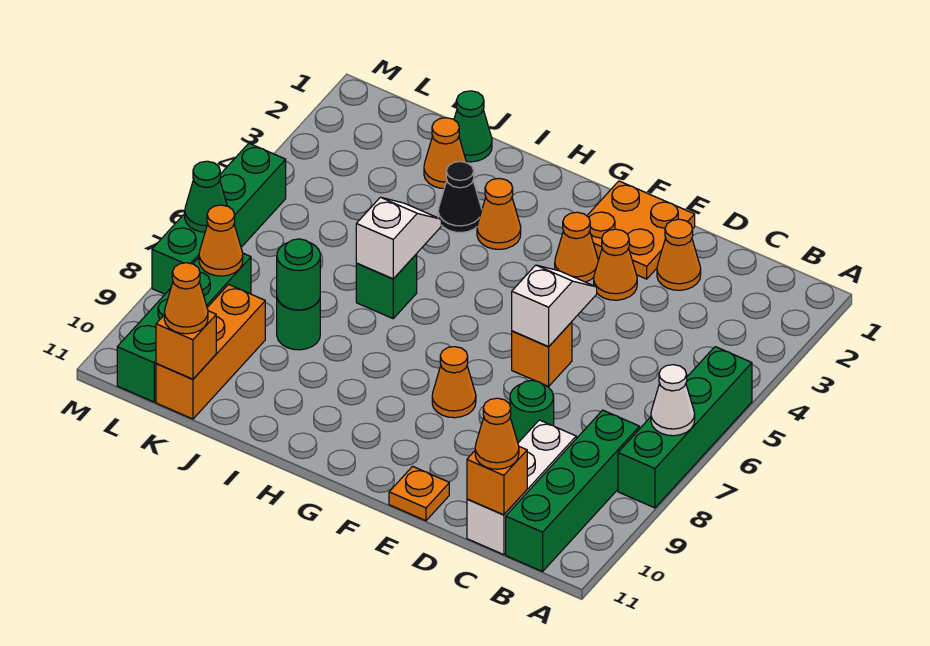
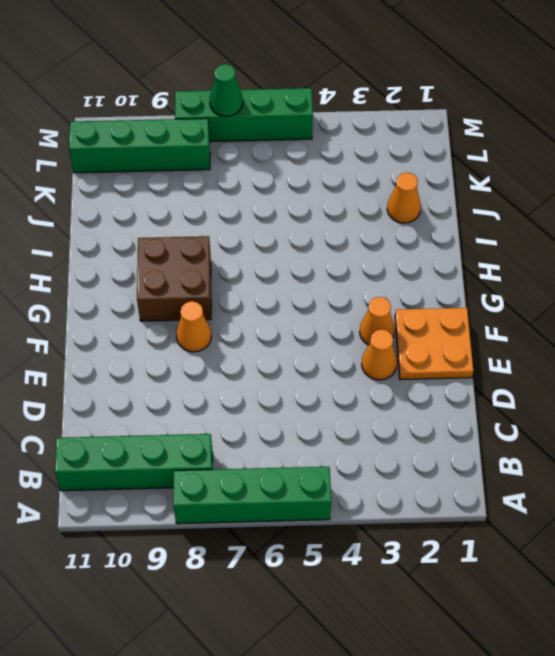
brown 2x2 brick [137,236,211,321] -> none
none -> white 1x3 brick [467,420,576,555]
none -> orange 1x1 cone [657,219,701,290]
none -> green 1x1 round brick [510,380,554,443]
none -> orange 1x1 brick [512,322,572,386]

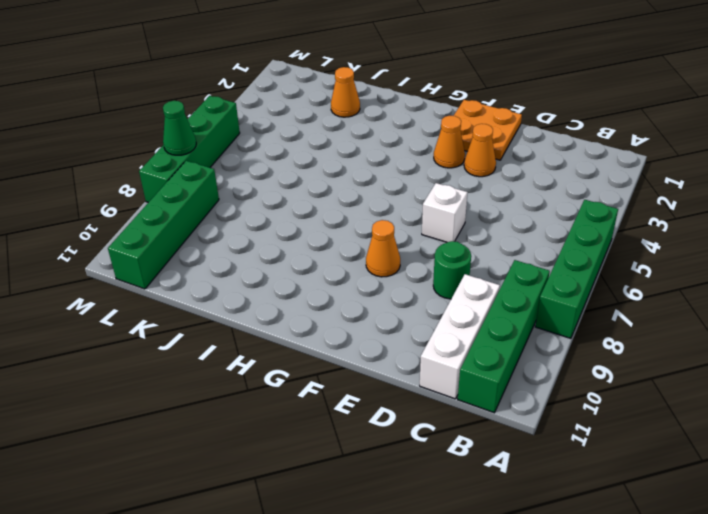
white 1x1 brick [422,183,468,242] -> orange 1x1 brick [512,322,572,386]
none -> orange 1x1 cone [657,219,701,290]
none -> orange 1x1 plate [389,466,449,521]
none -> orange 1x1 cone [477,178,521,249]
none -> black 1x1 cone [438,162,482,233]

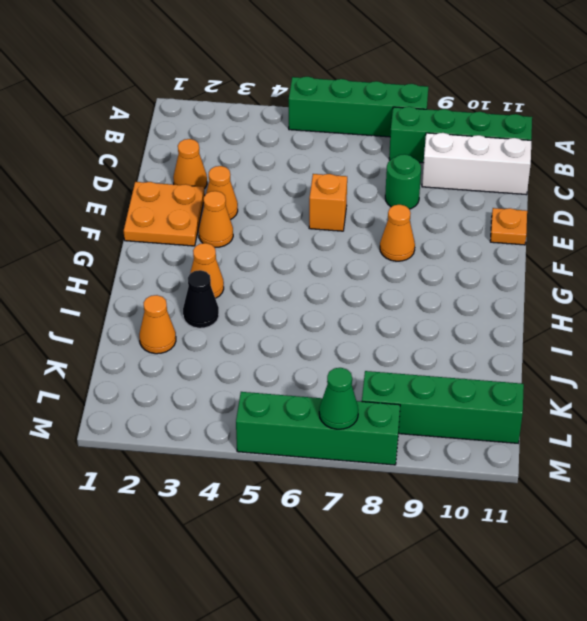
none -> green 1x1 brick [356,254,417,319]
none -> green 1x1 cone [454,91,492,162]
none -> green 1x1 round brick [277,298,320,350]
none -> orange 1x3 brick [156,285,265,419]

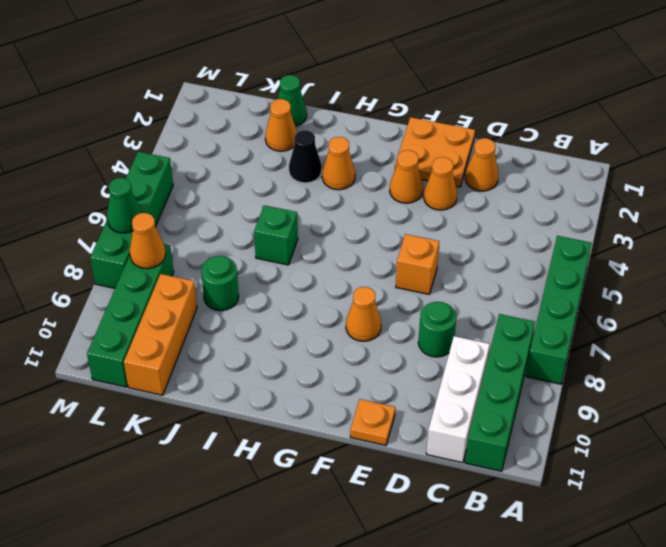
none -> white 1x1 cone [651,365,695,436]
none -> orange 1x1 brick [467,447,527,515]
none -> white 1x2 slope [512,265,597,347]
none -> white 1x2 slope [356,197,441,279]

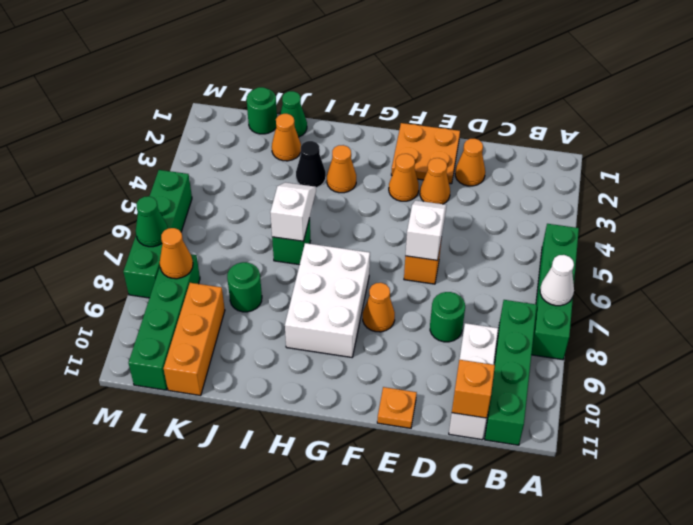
white 2x3 brick [285,243,370,357] -> none
green 1x1 round brick [247,87,277,134] -> green 1x1 round brick moved to [277,239,320,310]
none -> orange 1x1 brick [156,311,216,379]
none -> orange 1x1 cone [475,398,519,469]
none -> orange 1x1 cone [164,263,208,334]

